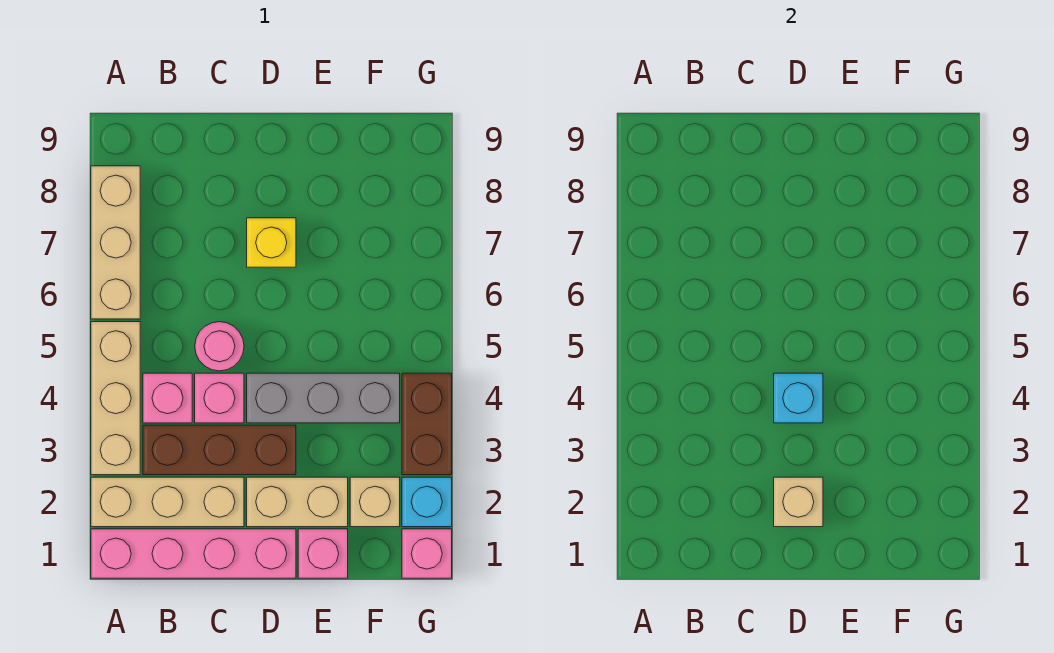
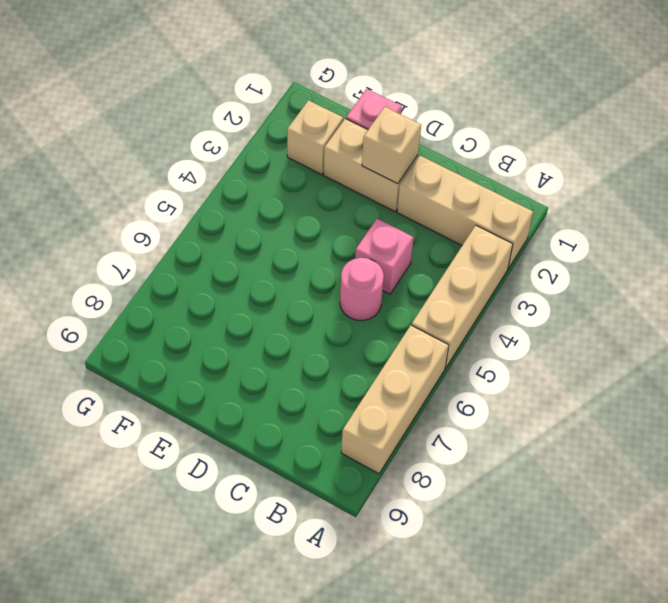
none -> pink 1x4 brick [91,529,296,578]
none -> brown 1x3 brick [143,425,296,475]
none -> pink 1x1 brick [143,373,192,423]

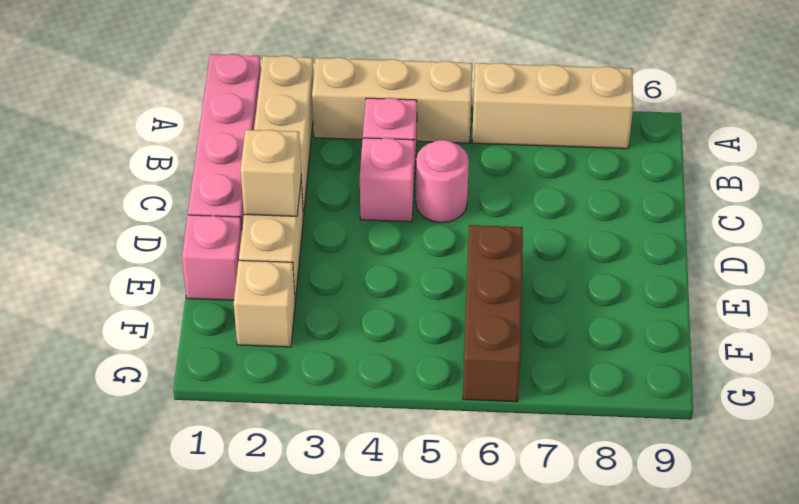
brown 1x3 brick [463,225,523,402] -> brown 1x3 brick moved to [143,425,296,475]
none -> grey 1x3 brick [247,373,400,423]
none -> yellow 1x1 brick [247,218,296,267]
none -> pink 1x1 brick [402,529,452,578]

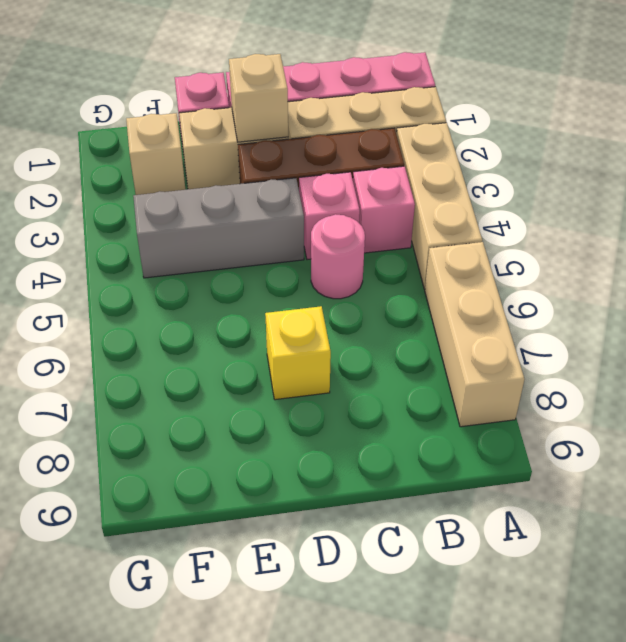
none -> pink 1x1 brick [402,529,452,578]
none -> cyan 1x1 brick [402,477,452,527]
none -> brown 1x2 brick [402,373,452,475]

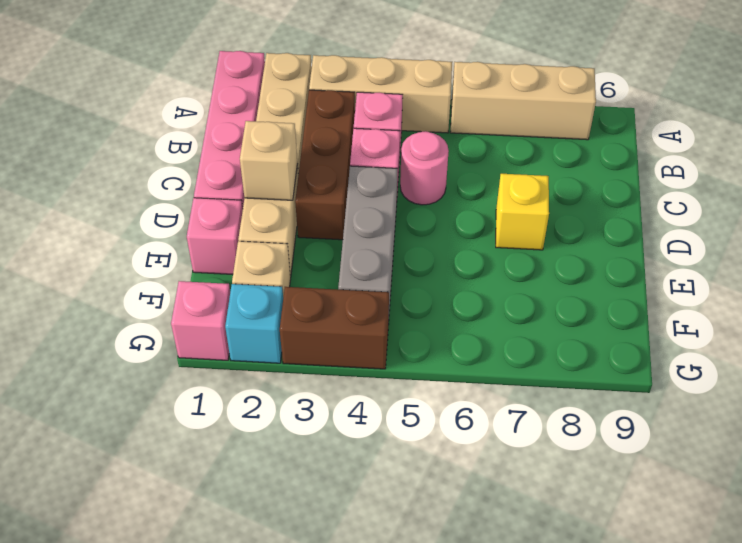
none -> cyan 1x1 brick [774,373,823,423]

